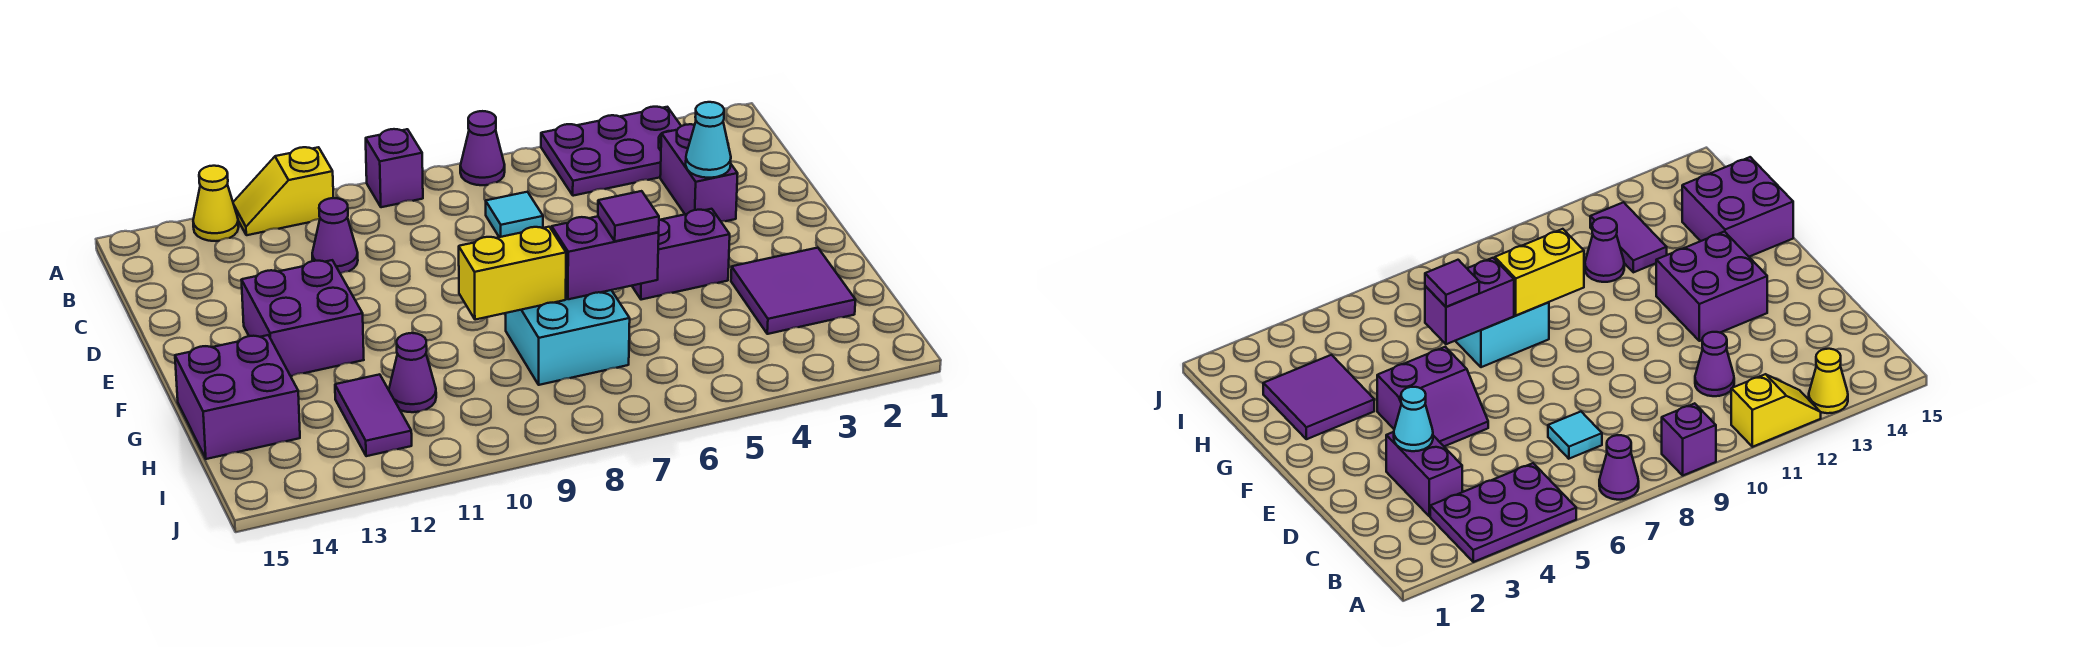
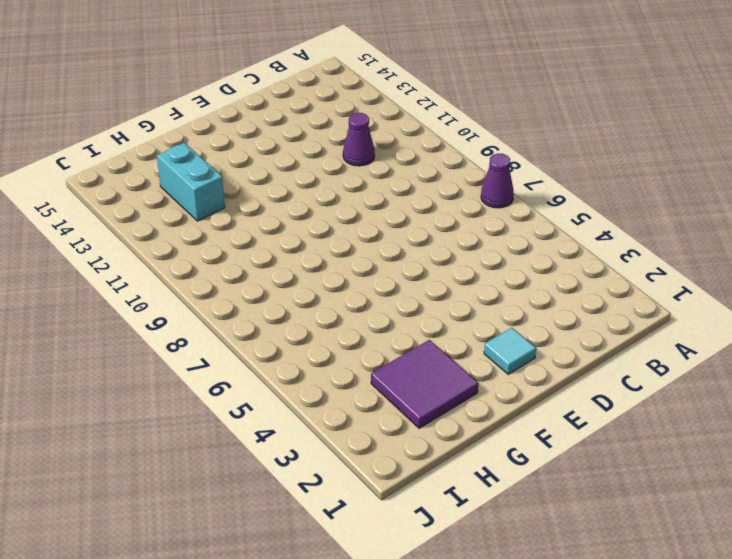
cyan 1x1 tile [484,328,536,374] -> cyan 1x1 tile moved to [486,192,543,237]
cyan 1x2 brick [157,143,225,221] -> purple 1x2 tile [335,374,412,456]
none -> purple 2x3 plate [541,107,681,196]
none -> purple 1x1 brick [366,129,423,207]
none -> yellow 1x2 slope [233,147,334,235]

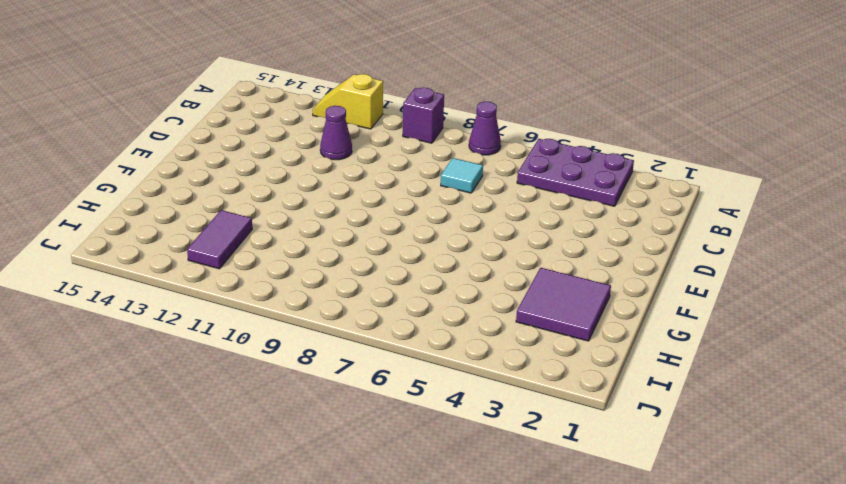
none -> yellow 1x1 cone [193,166,239,241]
none -> purple 1x2 brick [660,124,738,221]
none -> purple 2x2 slope [632,209,730,300]

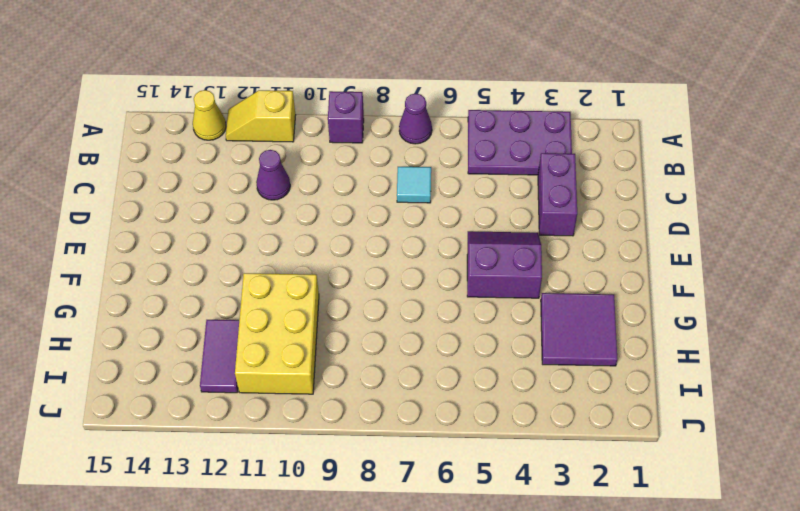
yellow 2x3 brick [235,273,319,394] -> purple 1x1 cone [389,333,436,412]
none -> purple 2x2 brick [242,260,364,376]
none -> cyan 2x2 brick [506,290,630,385]
none -> purple 2x2 brick [175,335,300,459]

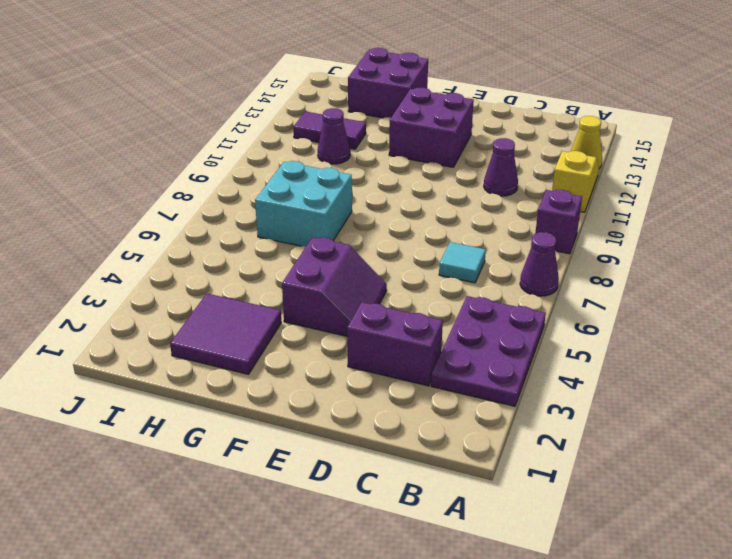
none -> cyan 1x1 cone [686,102,731,178]
none -> purple 1x2 brick [552,216,659,299]
none -> yellow 1x2 brick [459,227,566,320]

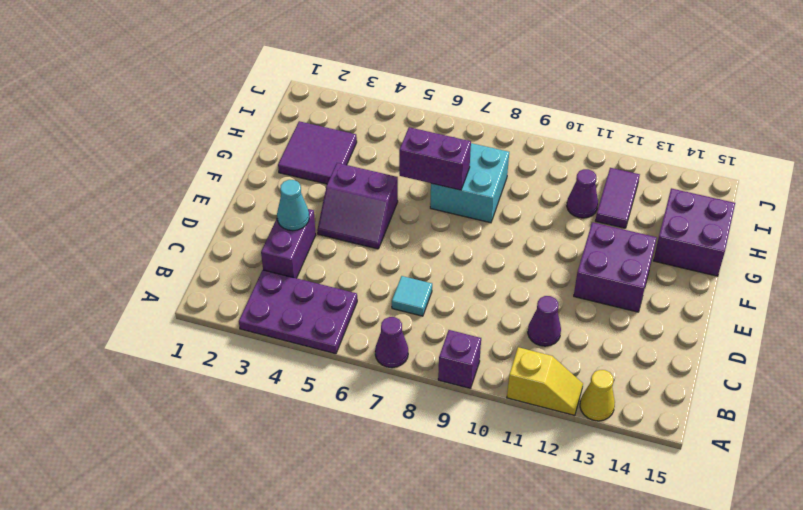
none -> yellow 1x2 brick [459,227,566,320]
none -> purple 1x1 tile [598,191,659,241]

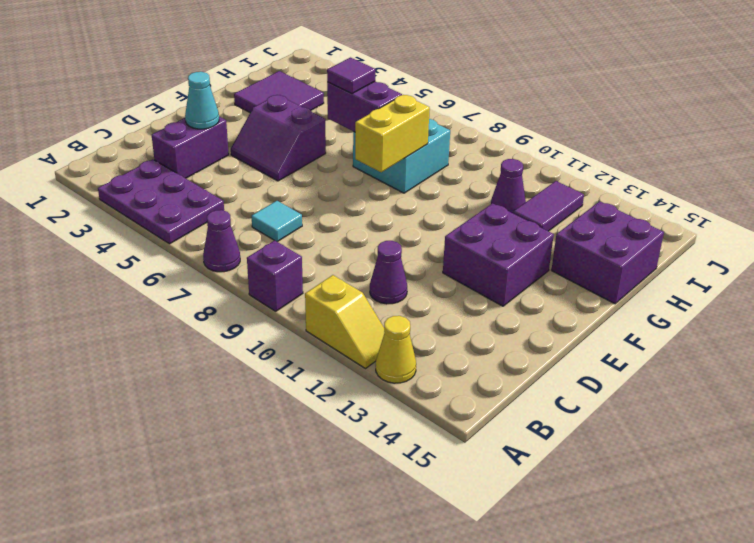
yellow 1x2 brick [355,95,430,172] -> yellow 1x2 brick turned to [459,227,566,320]

